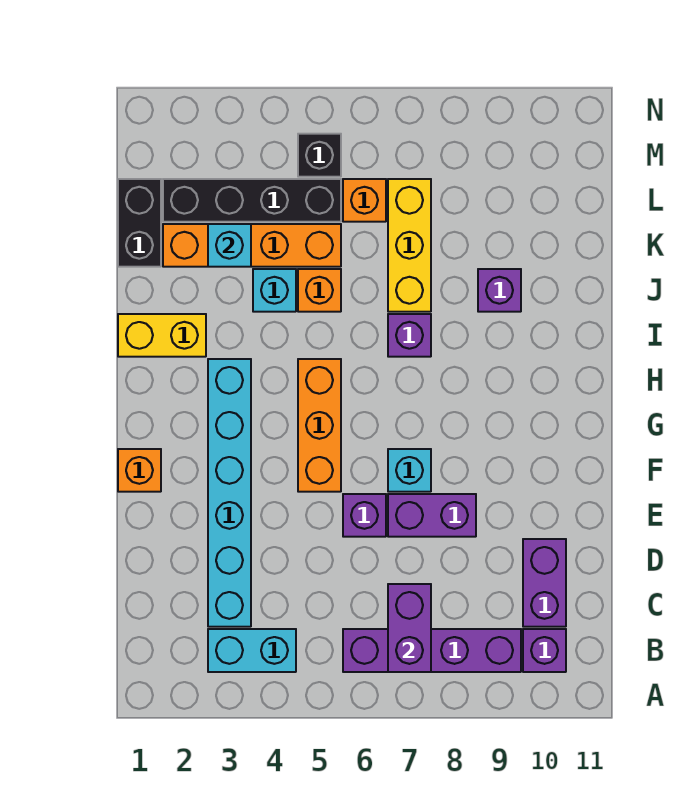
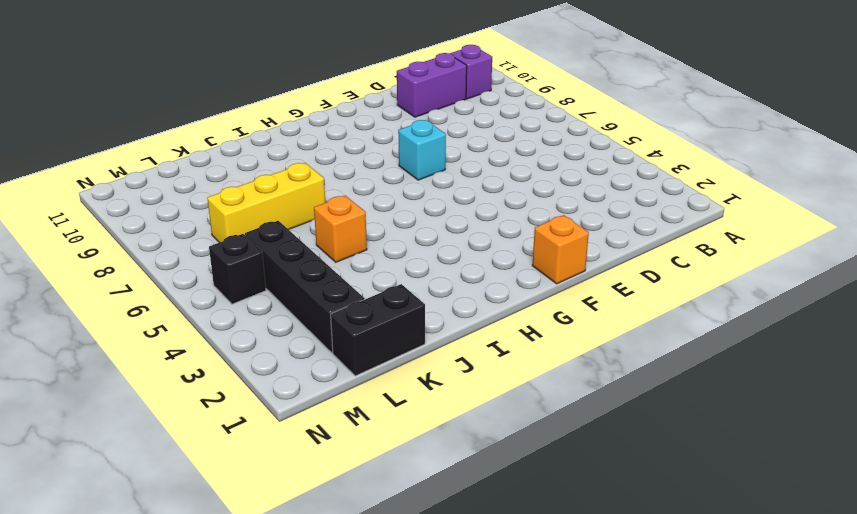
none -> cyan 1x2 brick [208,629,296,672]
none -> purple 1x4 brick [343,629,521,672]
none -> cyan 1x6 brick [208,359,251,627]

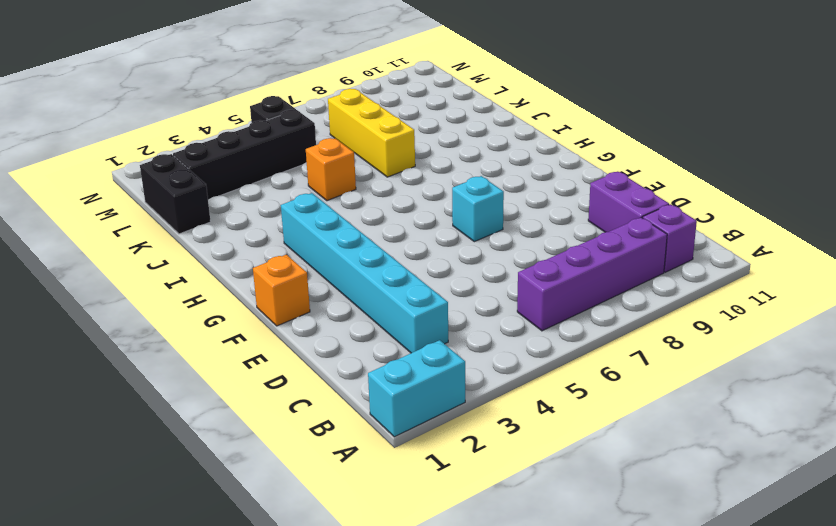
cyan 1x2 brick [368,340,465,437] -> cyan 1x2 brick moved to [208,629,296,672]
none -> purple 1x1 brick [343,494,386,537]
none -> purple 1x2 brick [388,494,476,537]
none -> orange 1x3 brick [298,359,341,492]

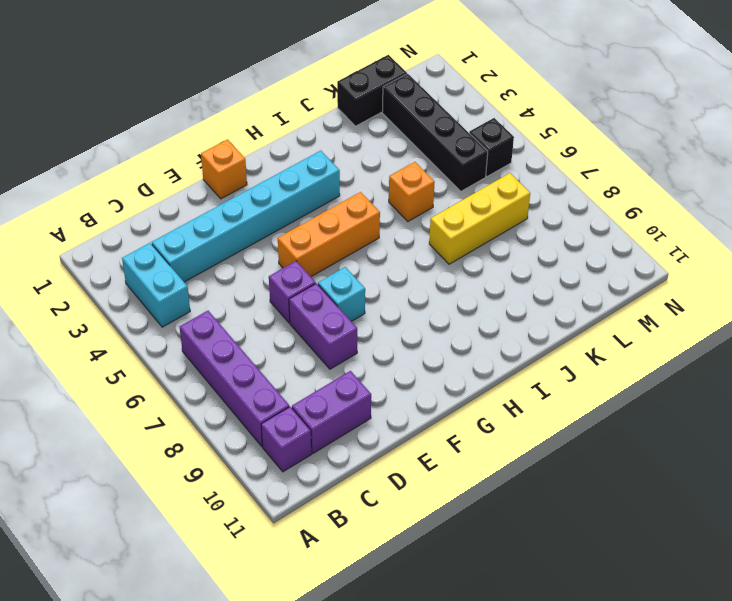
none -> yellow 1x2 brick [118,314,206,357]
none -> purple 1x1 brick [388,314,431,357]
none -> cyan 1x1 brick [253,269,296,312]

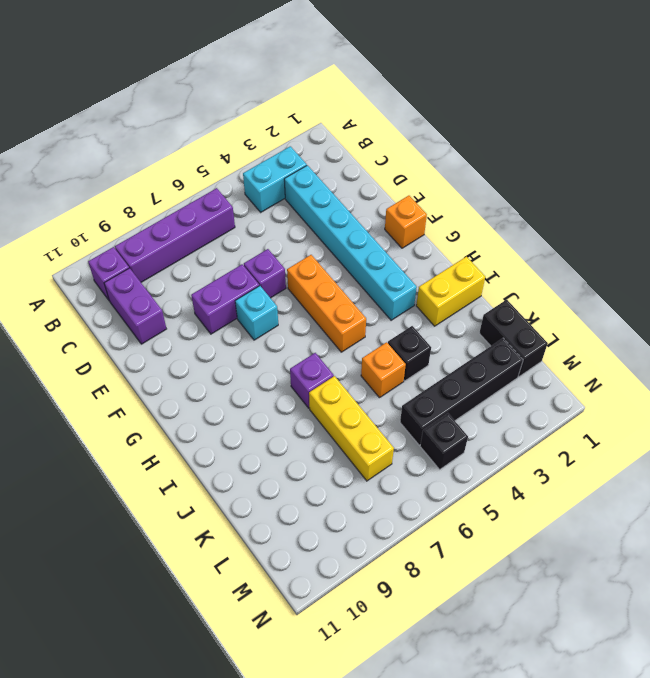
black 1x1 brick [388,326,431,381] -> cyan 1x1 brick [253,269,296,312]
none -> purple 1x1 brick [478,269,521,312]
none -> orange 1x4 brick [163,224,341,267]
none -> orange 1x1 brick [343,179,386,222]

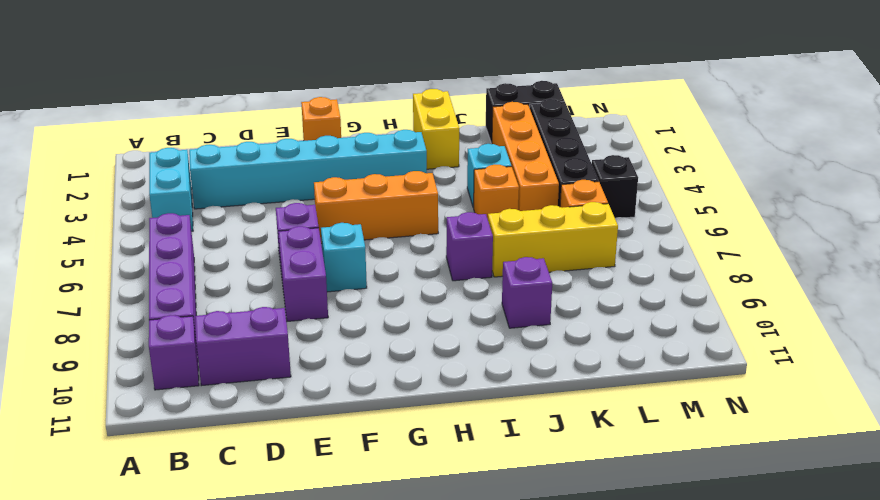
none -> purple 1x2 brick [388,584,431,672]
none -> cyan 1x1 brick [208,224,251,267]

